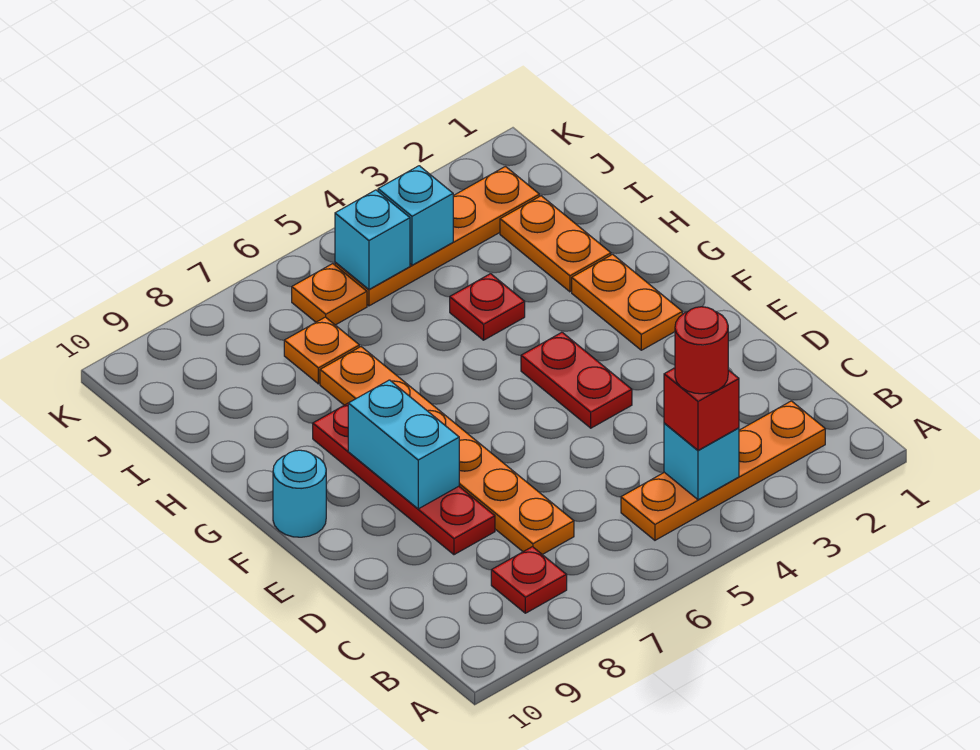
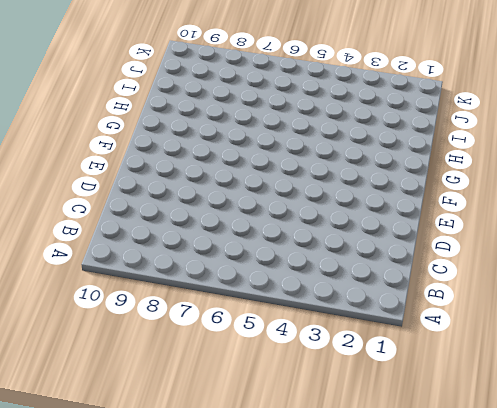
none -> orange 1x4 plate [621,401,825,540]
none -> red 1x1 plate [491,547,567,613]
none -> orange 1x6 plate [320,347,574,554]

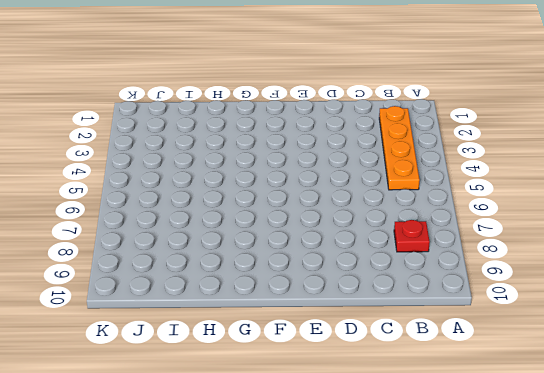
none -> orange 1x6 plate [320,347,574,554]
none -> red 1x4 plate [313,403,495,555]
none -> red 1x2 plate [521,332,632,428]

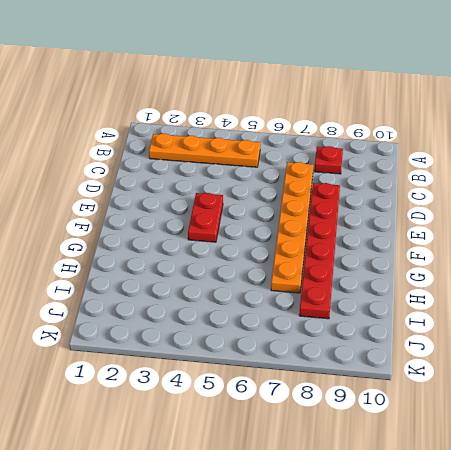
red 1x6 plate [299,183,340,319] -> red 1x4 plate [313,403,495,555]
none -> orange 1x2 plate [572,254,682,350]
none -> cyan 1x1 round brick [273,450,326,537]
none -> orange 1x2 plate [500,196,611,292]

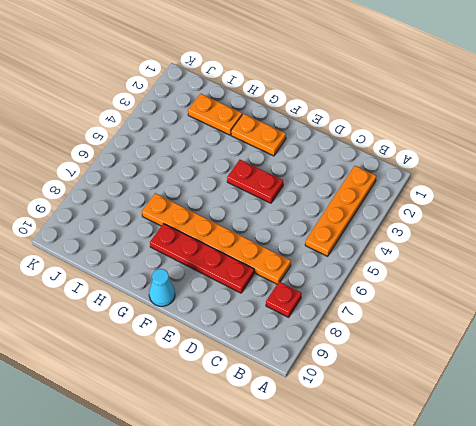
cyan 1x1 cone [149,269,175,306] -> cyan 1x1 round brick [273,450,326,537]
none -> red 1x1 plate [450,274,525,340]
none -> orange 1x1 plate [284,317,359,384]
none -> orange 1x4 plate [335,166,539,306]

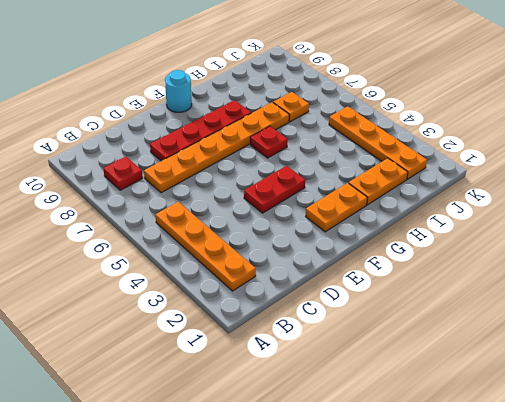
red 1x1 plate [250,126,288,158] -> red 1x1 plate moved to [450,274,525,340]
none -> orange 1x1 plate [292,264,367,325]
none -> cyan 1x1 brick [664,423,739,500]
none -> cyan 1x2 brick [348,380,459,509]

